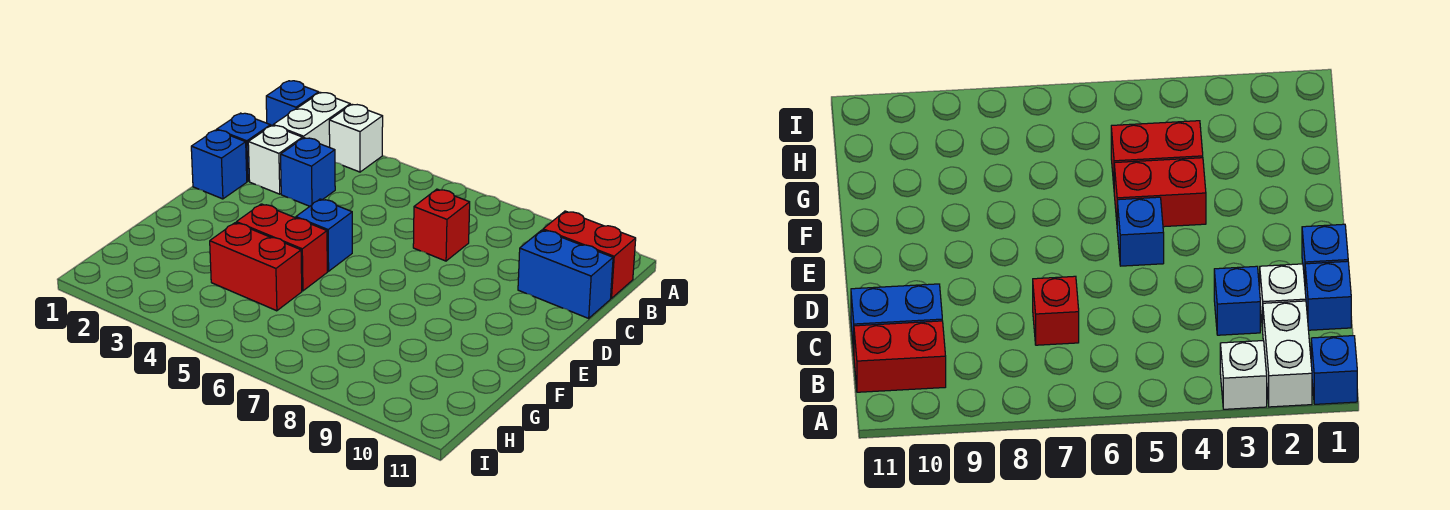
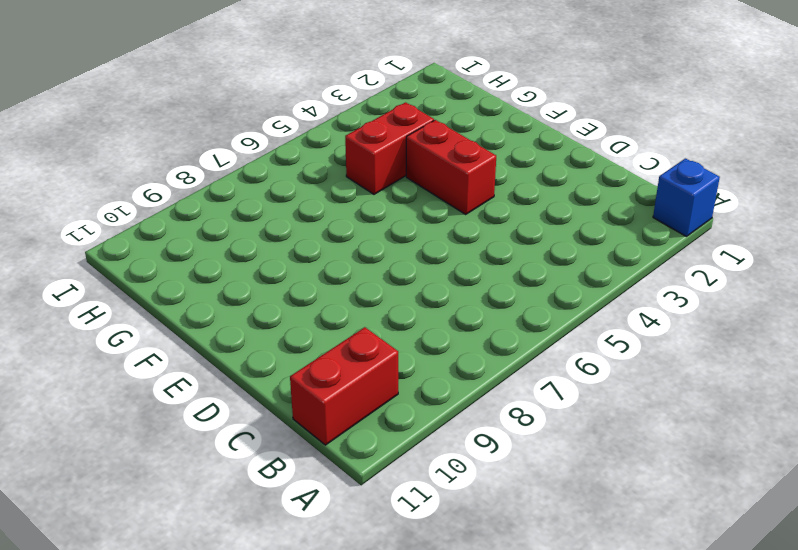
red 1x2 brick [406,120,496,214] -> red 1x2 brick turned to [236,204,327,291]
none -> white 1x2 brick [273,92,350,147]
none -> white 1x1 brick [329,104,383,172]
none -> blue 1x1 brick [217,113,271,181]

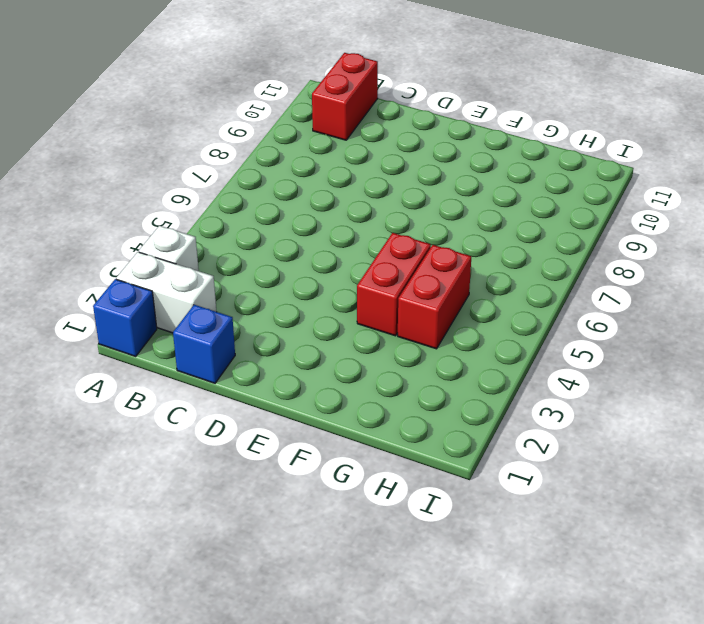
none -> white 1x1 brick [248,126,302,194]
none -> blue 1x1 brick [281,138,335,206]
none -> red 1x1 brick [413,189,470,261]

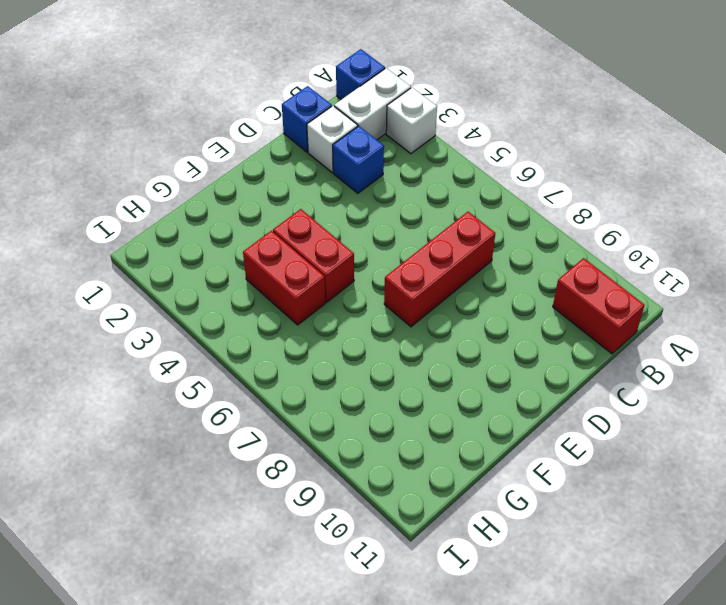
red 1x3 brick [384,212,495,327] -> red 1x1 brick [413,189,470,261]
none -> blue 1x2 brick [518,230,613,318]
none -> blue 1x1 brick [191,130,247,199]
none -> blue 1x1 brick [296,199,352,271]

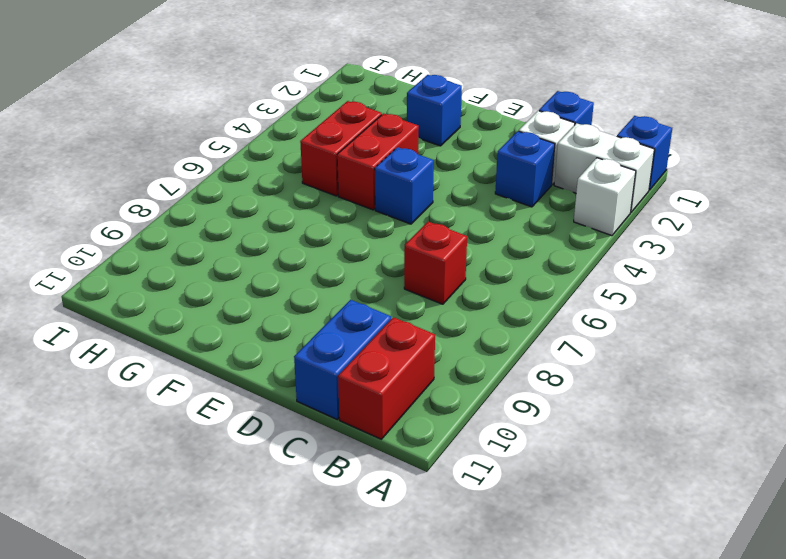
blue 1x1 brick [407,75,462,146] -> blue 1x1 brick moved to [191,130,247,199]

